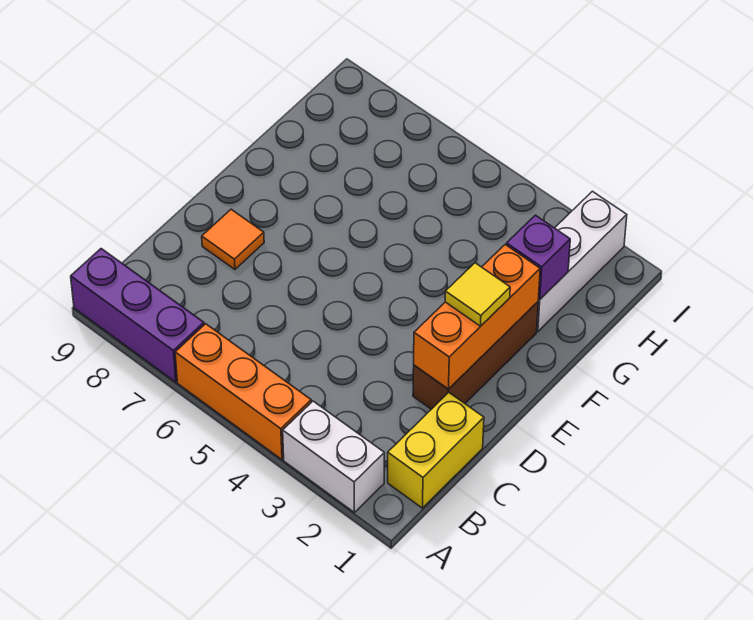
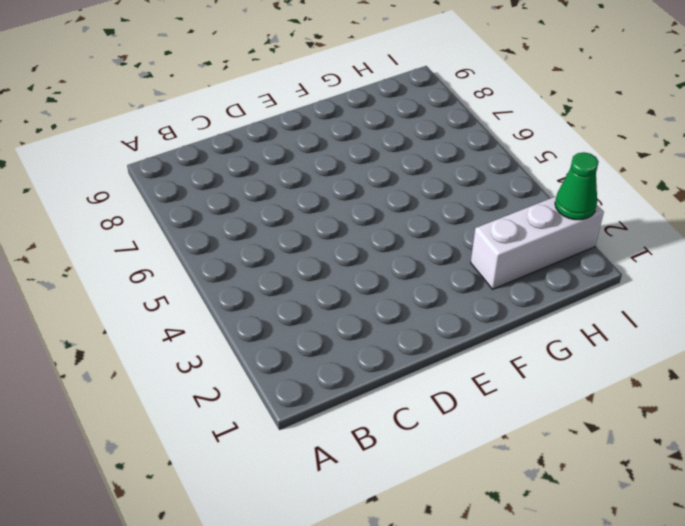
green 1x1 cone [555,152,599,220] -> none
none -> white 1x2 brick [283,401,384,512]
none -> orange 1x3 brick [175,324,311,460]

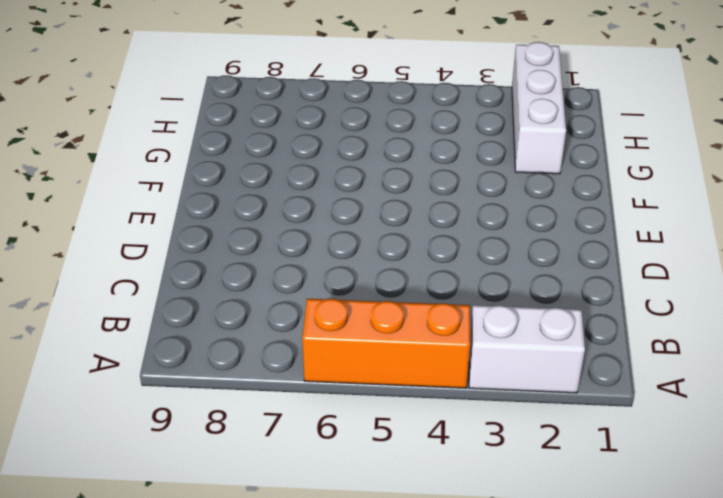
none -> purple 1x3 brick [71,249,204,382]
none -> yellow 1x2 brick [388,393,484,508]

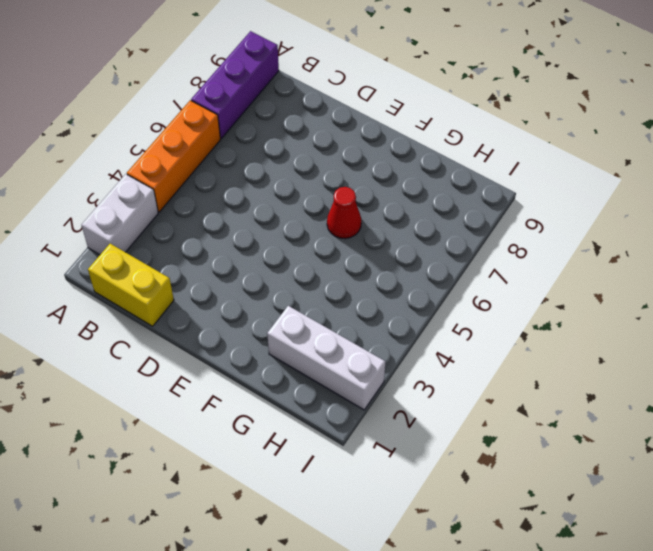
red 1x1 cone [327,187,361,239] -> none
none -> brown 1x3 brick [413,302,538,409]
none -> orange 1x1 tile [202,209,264,269]

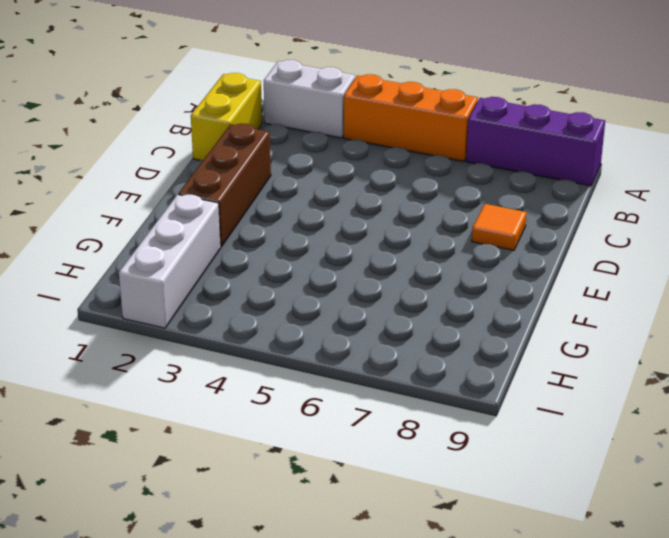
none -> orange 1x3 brick [414,245,540,389]
none -> purple 1x1 brick [506,215,570,299]

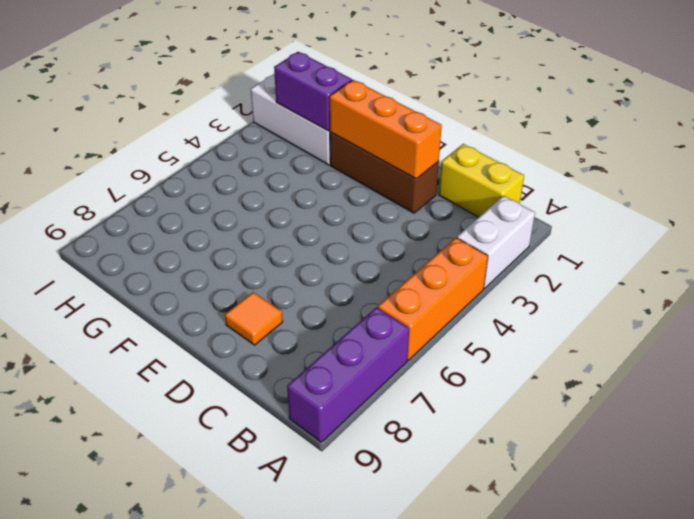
purple 1x2 brick [274,52,352,131] -> purple 1x1 brick [506,215,570,299]
none -> yellow 1x1 tile [445,263,510,326]

